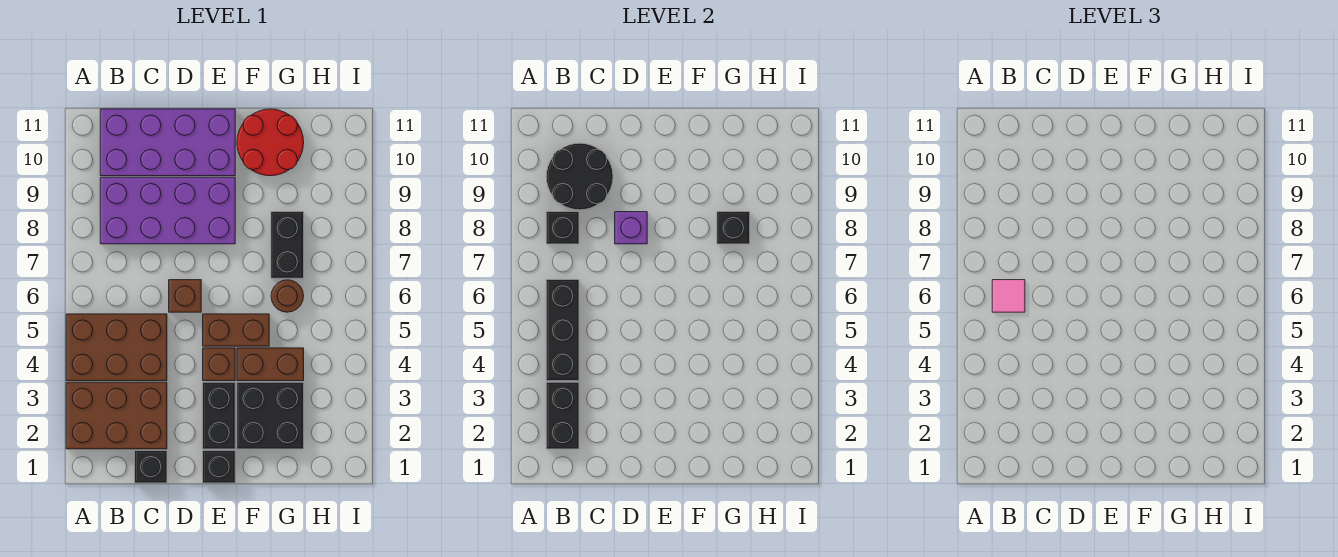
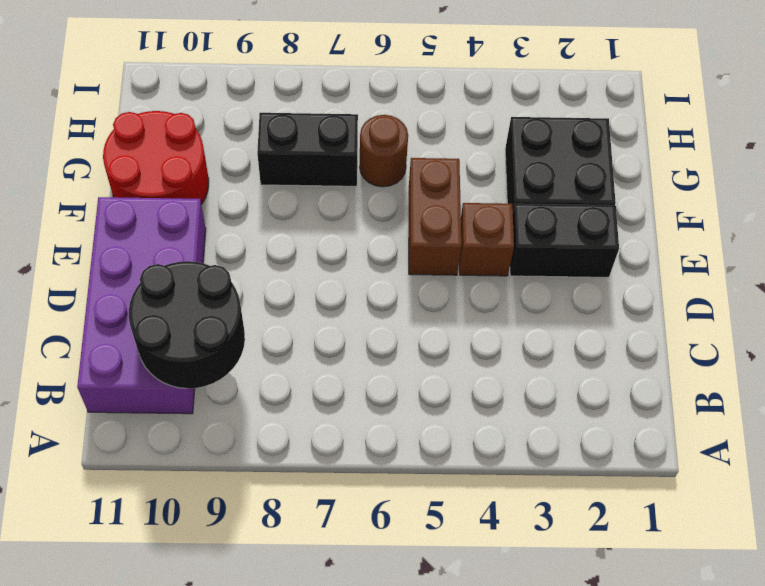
none -> brown 2x3 brick [66,382,167,449]
none -> brown 2x3 brick [66,314,167,381]
none -> purple 2x4 brick [100,177,235,244]

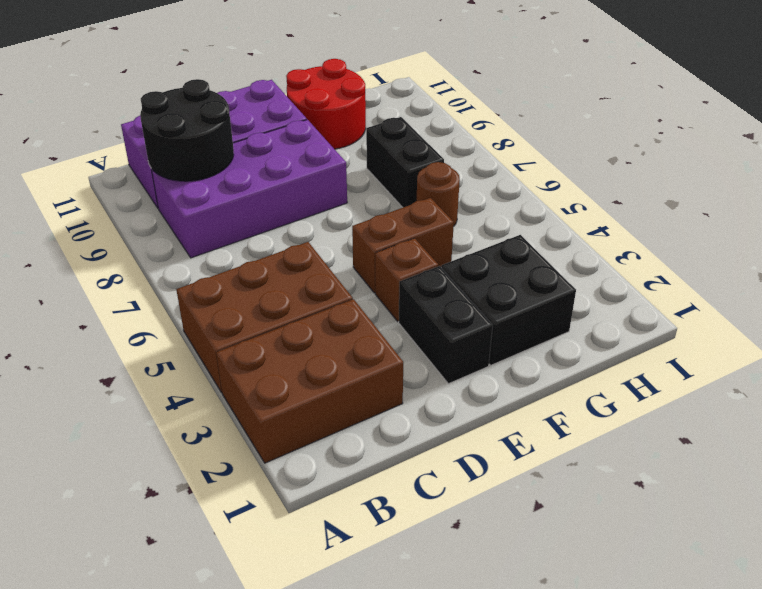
none -> black 1x1 brick [135,451,167,483]
none -> brown 1x1 brick [169,280,201,312]
none -> black 1x1 brick [203,451,235,483]

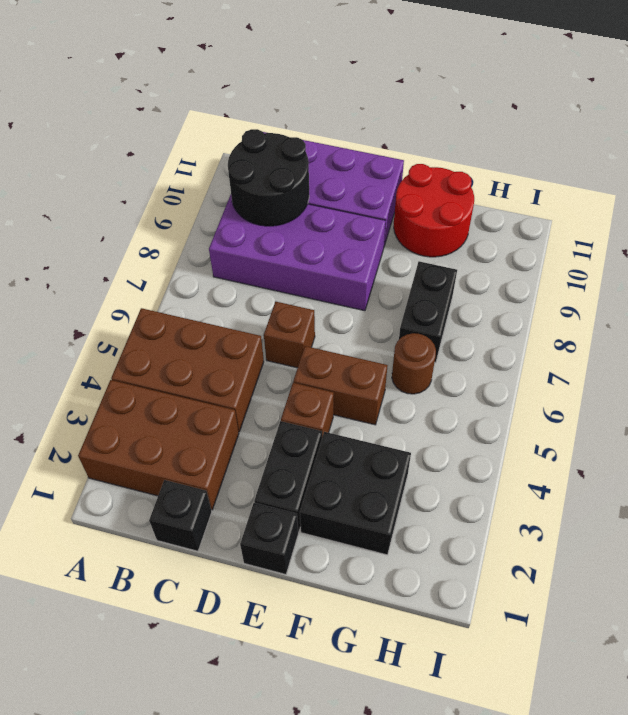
none -> brown 1x2 brick [237,348,304,381]
none -> black 1x2 brick [546,382,579,449]
none -> black 1x3 brick [546,280,579,381]

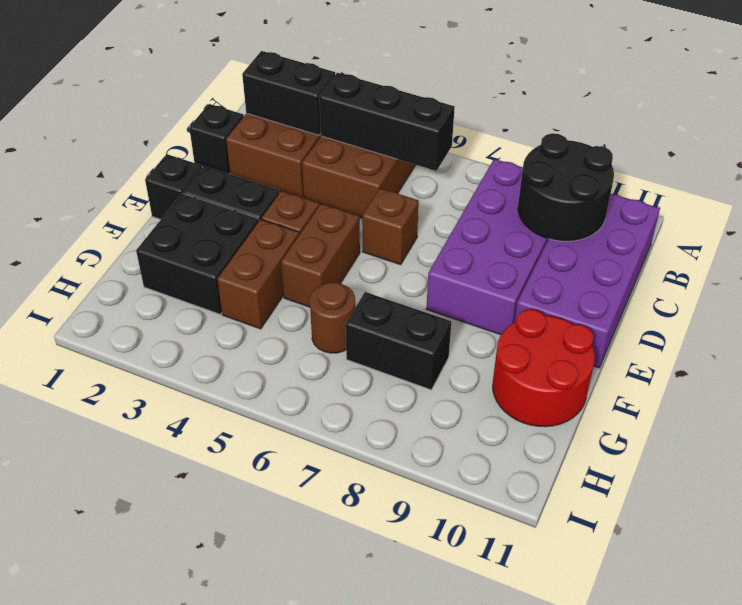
none -> black 1x1 brick [546,212,579,244]
none -> purple 1x1 brick [615,212,647,244]
none -> black 1x1 brick [717,212,750,244]

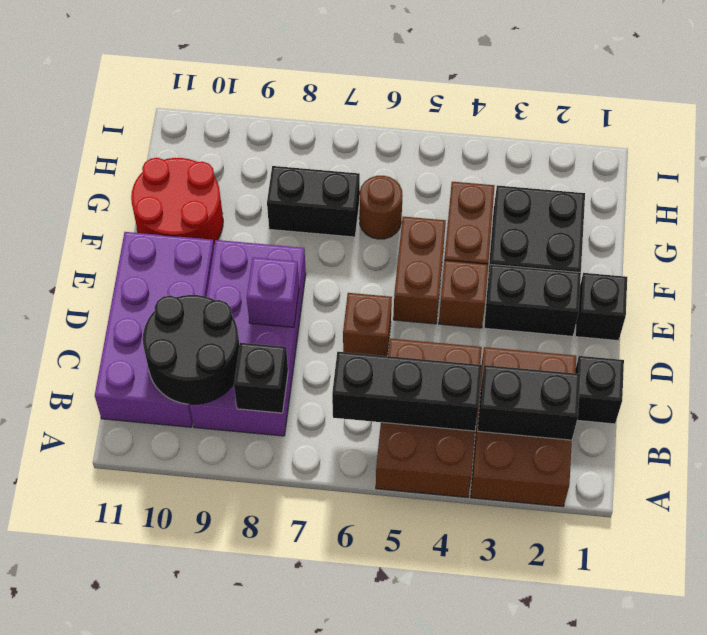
none -> black 1x1 brick [717,212,750,244]
none -> pink 1x1 tile [992,280,1025,312]

